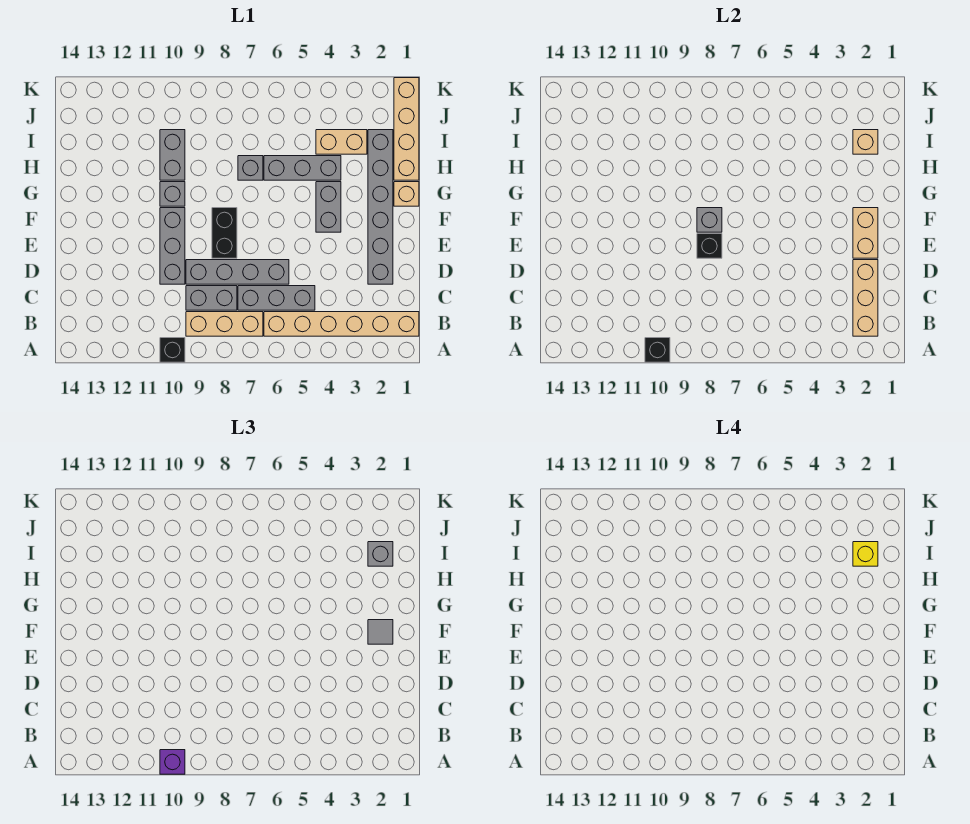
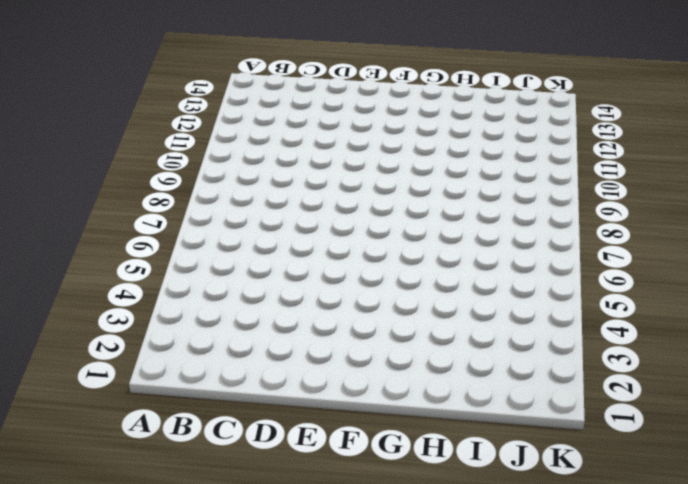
none -> black 1x1 brick [160,338,185,362]
none -> tan 1x6 brick [264,312,419,336]
none -> tan 1x3 brick [186,312,263,336]

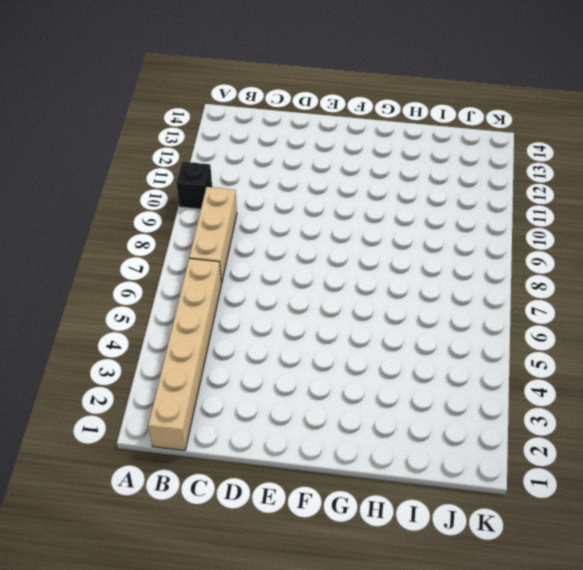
none -> grey 1x3 brick [238,286,315,310]
none -> grey 1x2 brick [186,286,237,310]
none -> grey 1x6 brick [368,130,393,284]

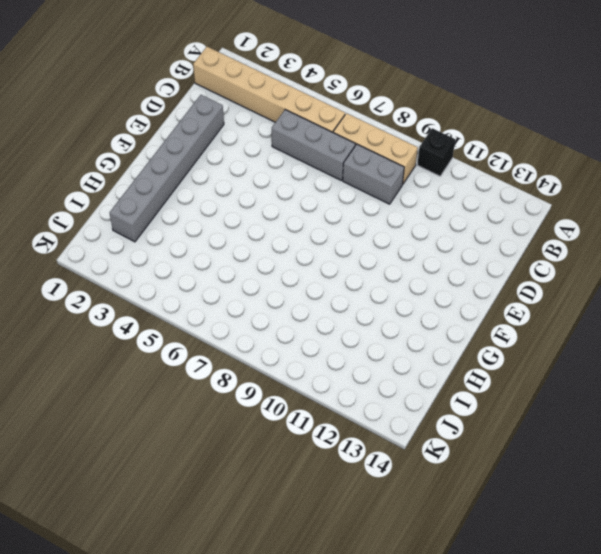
none -> grey 1x4 brick [186,260,289,284]
none -> grey 1x3 brick [160,208,185,284]
none -> black 1x2 brick [212,208,237,258]

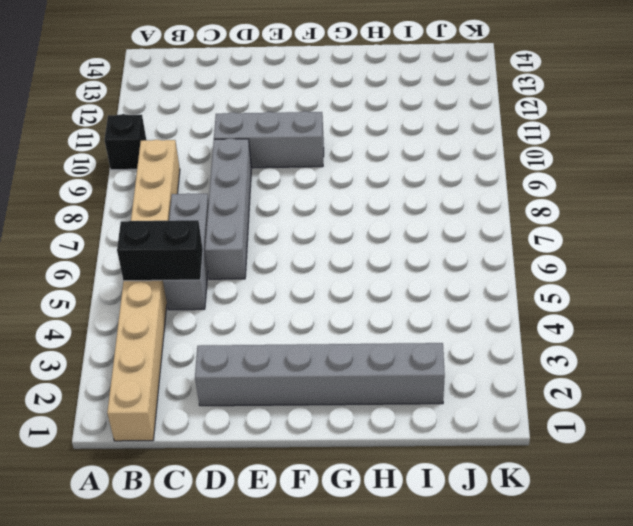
black 1x2 brick [117,220,203,281] -> black 1x2 brick moved to [212,208,237,258]
none -> grey 1x2 brick [186,286,237,310]
none -> grey 1x2 brick [316,182,341,232]
none -> tan 1x1 brick [394,182,419,206]

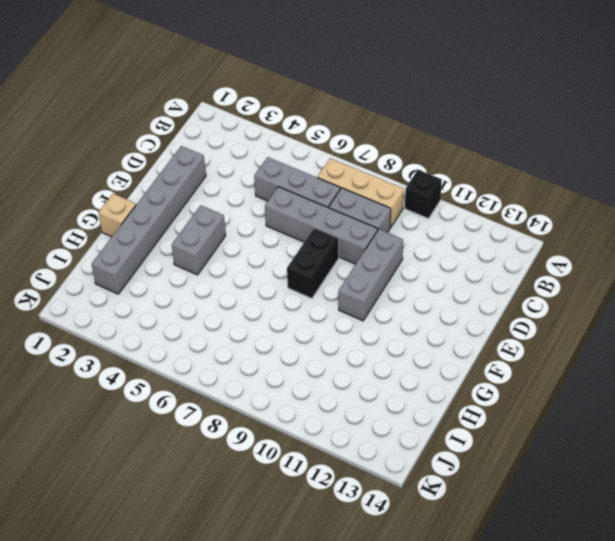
none -> tan 1x6 brick [264,312,419,336]
none -> grey 1x1 brick [160,182,185,206]
none -> tan 1x4 brick [394,78,419,180]

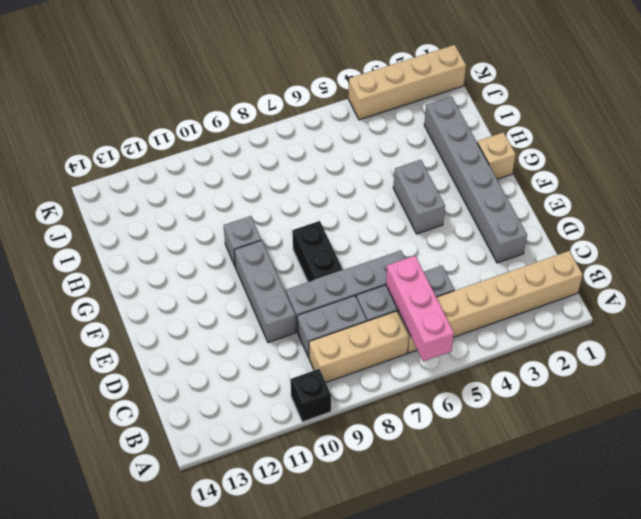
pink 1x3 brick [386,256,454,361] -> none
tan 1x4 brick [348,45,466,120] -> tan 1x4 brick turned to [394,78,419,180]
none -> grey 1x3 brick [264,156,341,180]
none -> grey 1x1 brick [238,156,263,180]
none -> grey 1x2 brick [160,130,185,180]

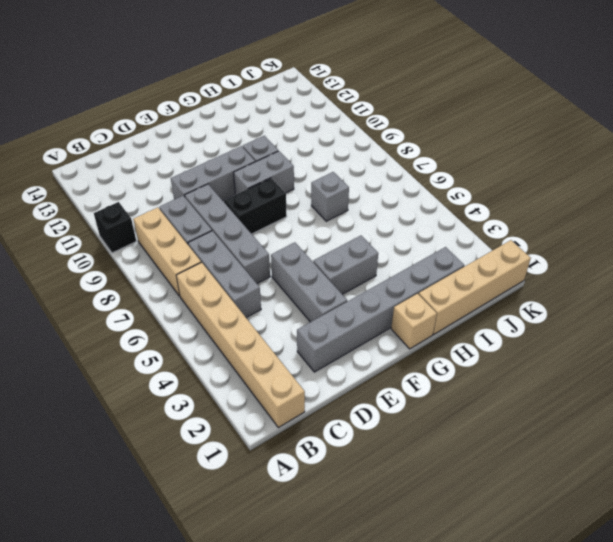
grey 1x3 brick [271,242,347,322] -> grey 1x3 brick moved to [264,156,341,180]
grey 1x2 brick [234,151,294,195] -> grey 1x2 brick moved to [160,130,185,180]
none -> tan 1x2 brick [316,130,367,154]
none -> black 1x1 brick [645,338,670,362]
none -> tan 1x3 brick [853,260,878,336]

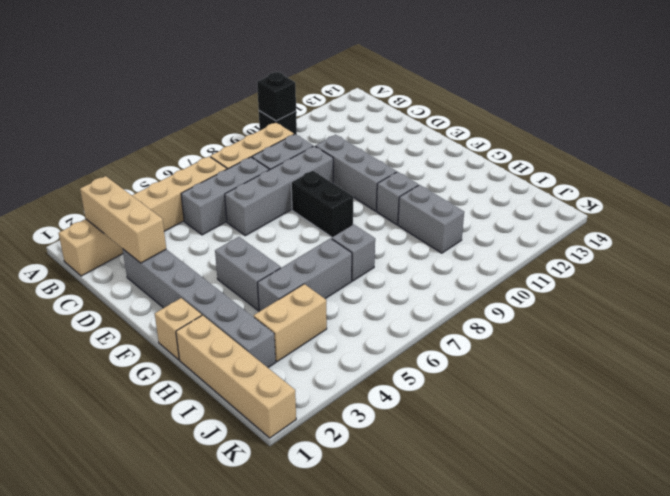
none -> tan 1x2 brick [853,208,878,258]
none -> black 1x1 brick [697,234,722,258]
none -> grey 1x1 brick [697,208,722,232]

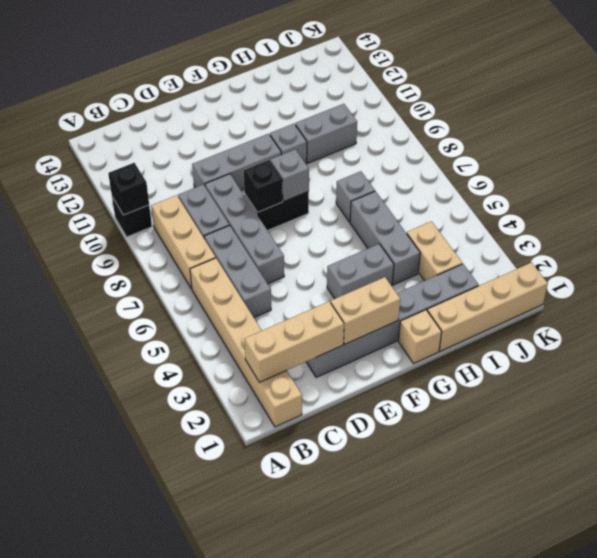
none -> tan 1x1 brick [853,130,878,154]
none -> purple 1x1 brick [160,750,185,774]
none -> grey 1x1 tile [368,620,393,644]

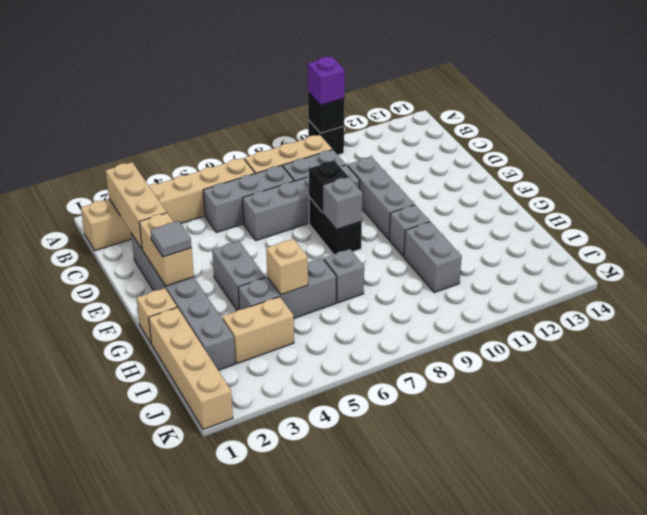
tan 1x1 brick [266,239,308,295] -> tan 1x1 brick moved to [853,130,878,154]
none -> grey 1x1 brick [368,542,393,566]
none -> yellow 1x1 brick [853,542,878,566]

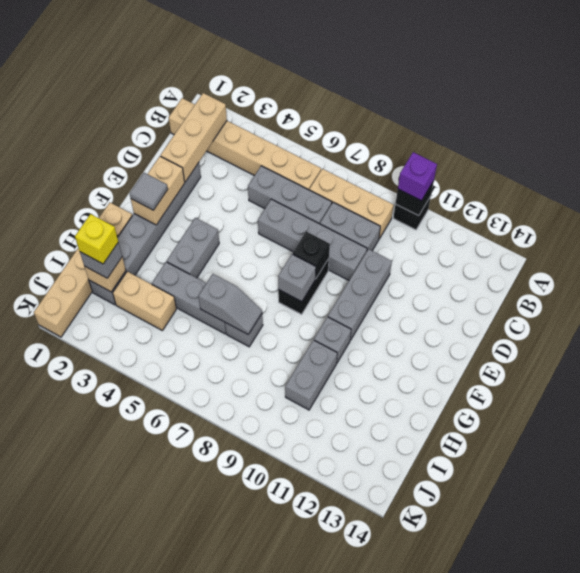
grey 1x2 slope [198,274,262,335] -> none

